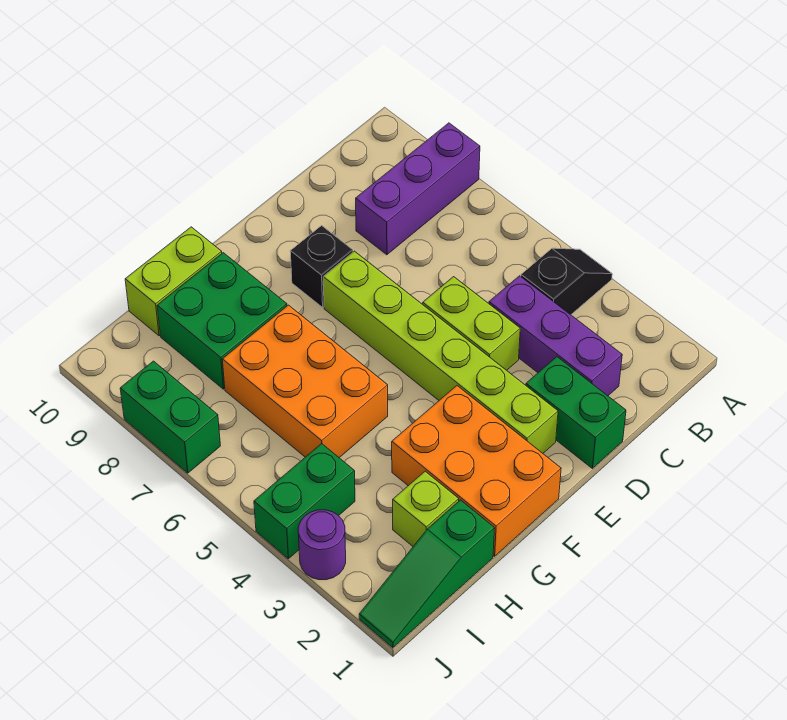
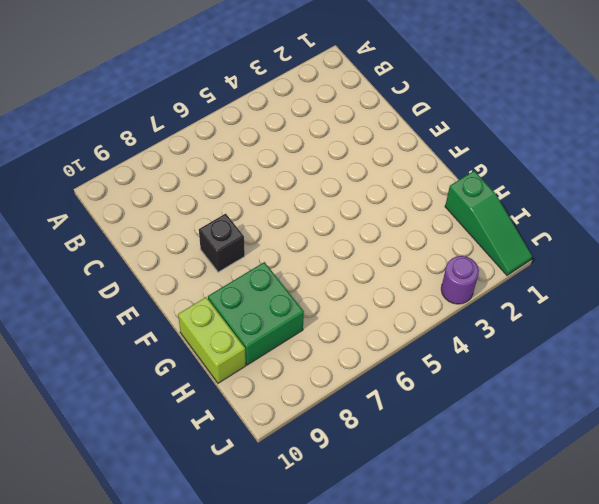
none -> black 1x2 slope [521,248,612,315]
none -> purple 1x3 brick [356,123,480,255]
none -> purple 1x3 brick [489,276,622,396]

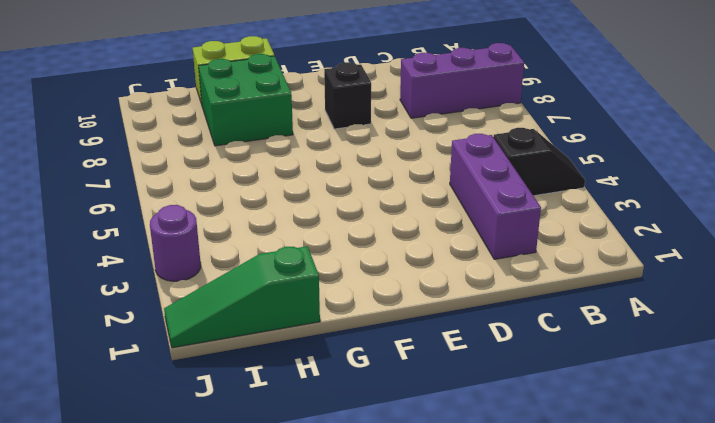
none -> green 1x2 brick [526,357,626,468]
none -> lime 1x2 brick [423,277,520,370]
none -> lime 1x6 brick [323,251,558,453]

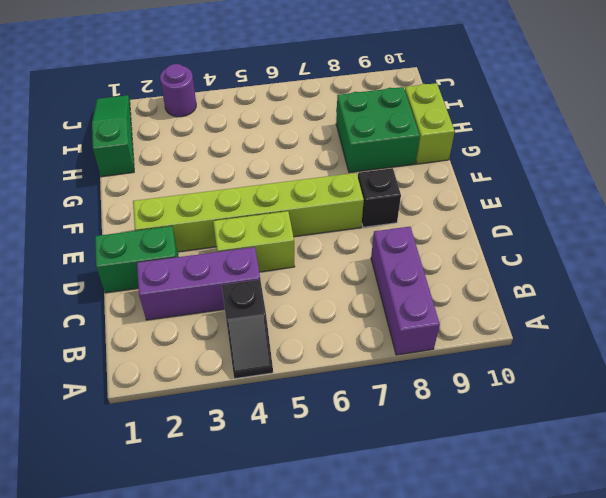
none -> orange 2x3 brick [392,386,561,556]
none -> orange 2x3 brick [222,305,388,458]
none -> lime 1x1 brick [393,471,459,546]

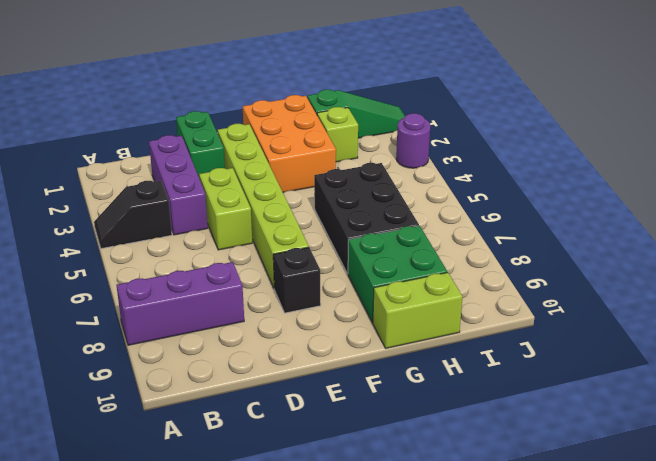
black 2x3 brick [314,163,419,274] -> orange 2x3 brick [222,305,388,458]
none -> green 1x2 brick [254,444,355,559]
none -> green 1x2 brick [120,361,220,473]

